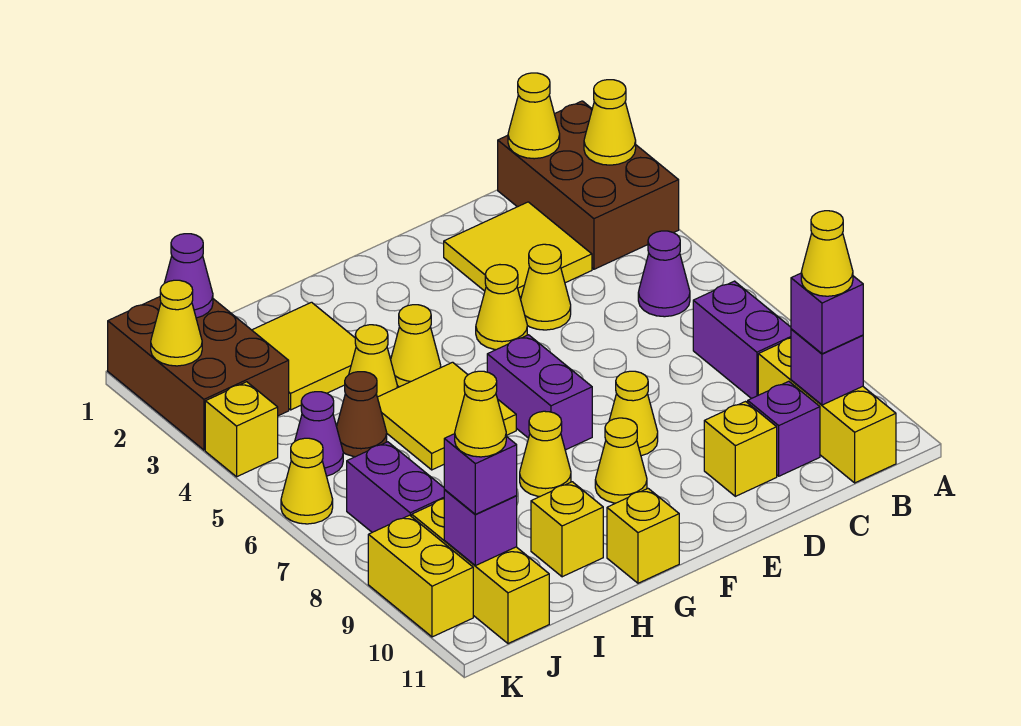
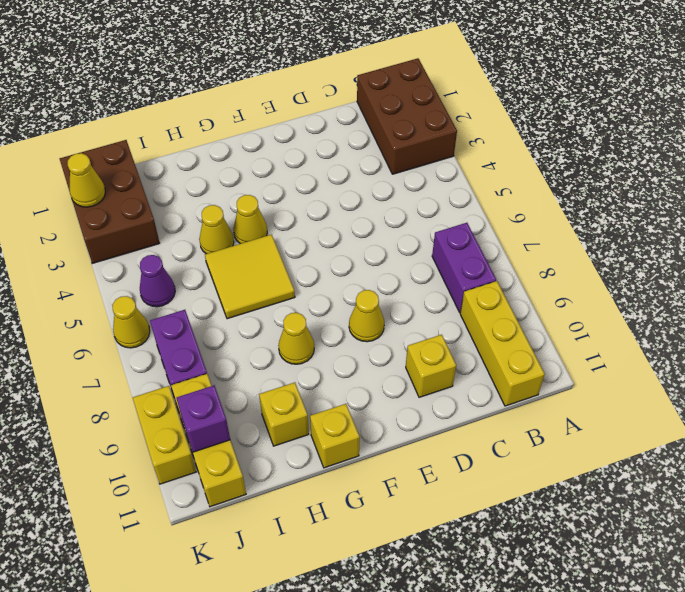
none -> purple 1x1 cone [638,231,690,317]
none -> yellow 2x2 tile [444,202,592,299]
none -> purple 1x1 brick [748,381,820,476]
none -> yellow 1x1 cone [521,244,571,330]

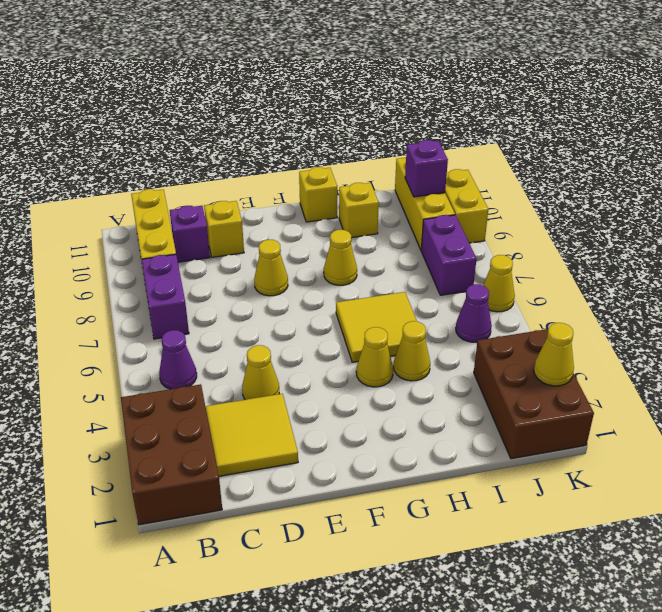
none -> yellow 1x1 cone [476,265,527,350]
none -> purple 1x2 brick [487,335,592,450]
none -> yellow 1x1 cone [595,418,647,503]
none -> yellow 2x2 tile [252,302,356,410]

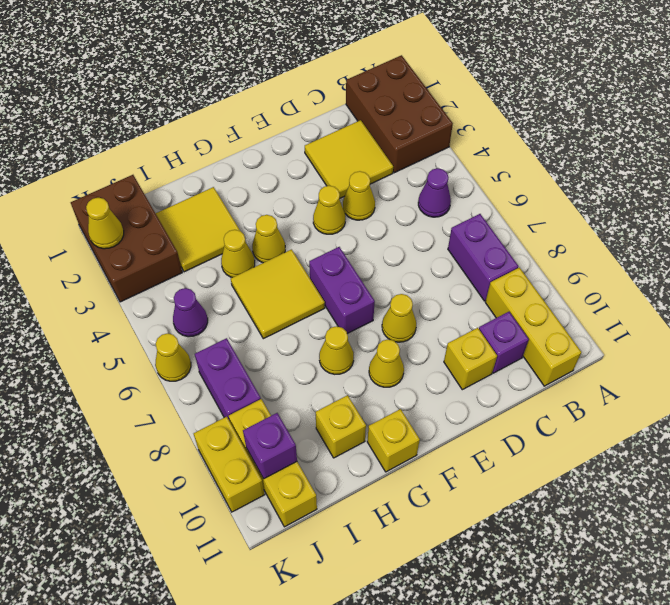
none -> brown 1x1 cone [337,372,387,457]
none -> yellow 1x1 brick [205,382,278,477]
none -> yellow 1x1 cone [584,80,636,165]
none -> yellow 1x1 cone [508,73,560,159]

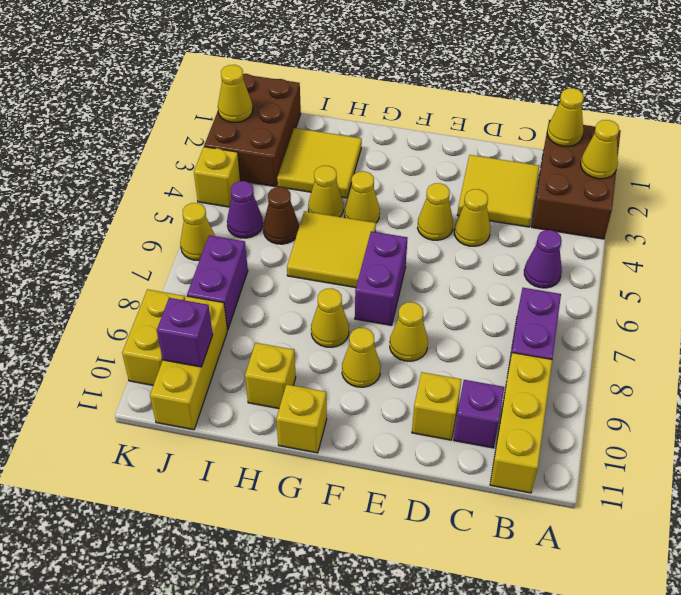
none -> purple 1x1 brick [791,329,863,405]
none -> purple 1x1 cone [165,234,213,318]
none -> purple 1x1 brick [791,273,863,354]
none -> purple 1x1 brick [444,434,517,514]

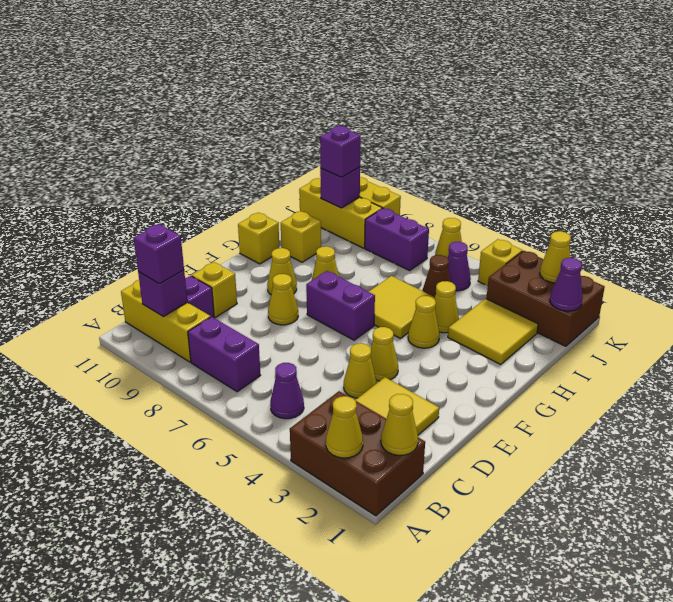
none -> yellow 1x1 cone [801,211,853,296]
none -> yellow 1x1 cone [455,371,506,457]

